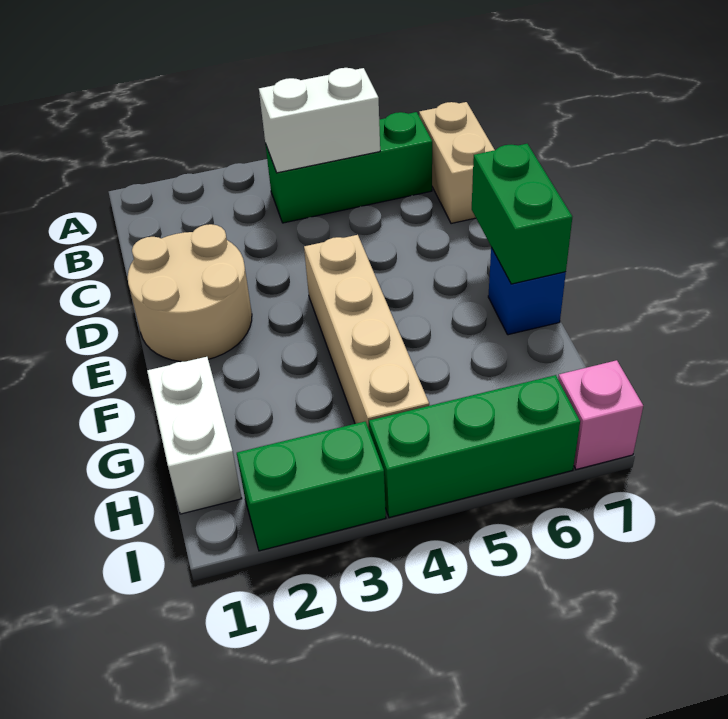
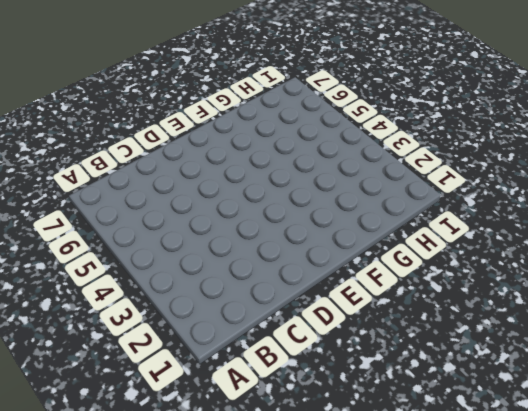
none -> green 1x3 brick [265,112,432,223]
none -> tan 1x2 brick [419,102,494,224]

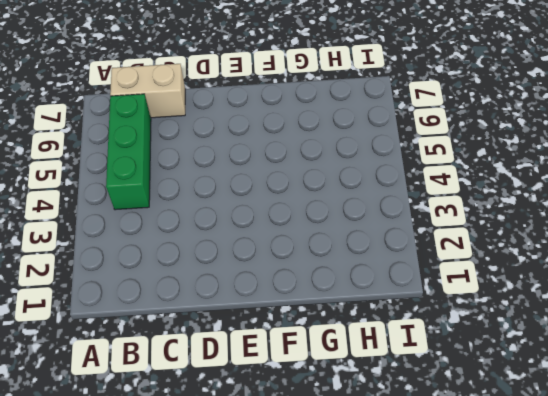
none -> tan 2x2 round brick [128,224,252,362]
none -> tan 1x4 brick [304,235,429,429]

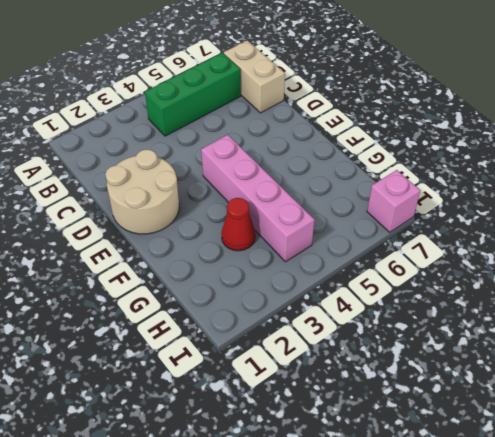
pink 1x4 brick [201,135,314,262] -> tan 1x4 brick [304,235,429,429]
red 1x1 cone [221,198,255,251] -> none
none -> blue 1x1 brick [488,247,566,335]
none -> white 1x2 brick [147,357,242,514]

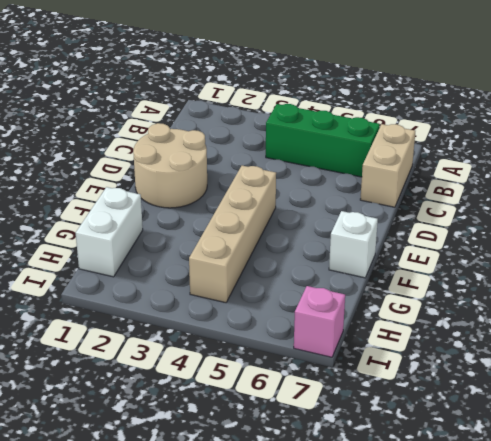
white 1x1 brick [329,211,378,278] -> blue 1x1 brick [488,247,566,335]
none -> green 1x2 brick [237,421,386,551]
none -> green 1x3 brick [369,375,580,518]

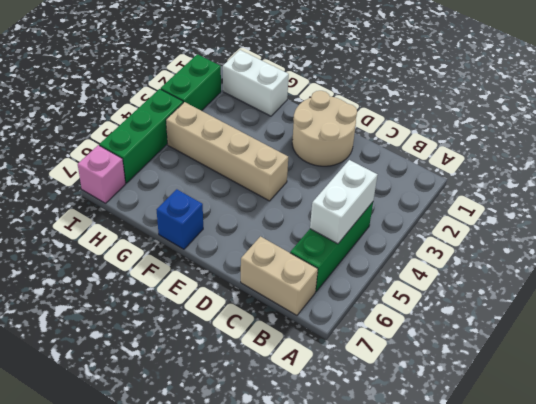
none -> green 1x2 brick [472,144,572,284]

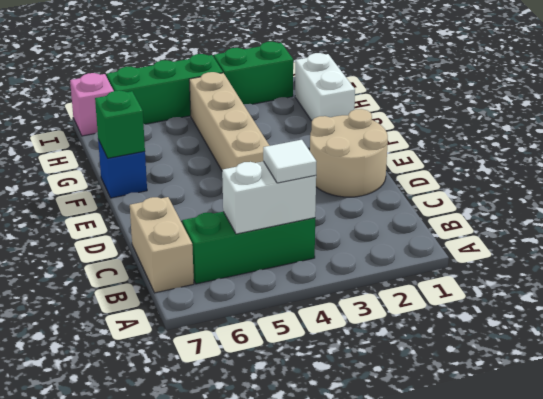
white 1x1 tile [263,140,316,183] -> none
green 1x1 brick [95,91,145,158] -> green 1x2 brick [472,144,572,284]

